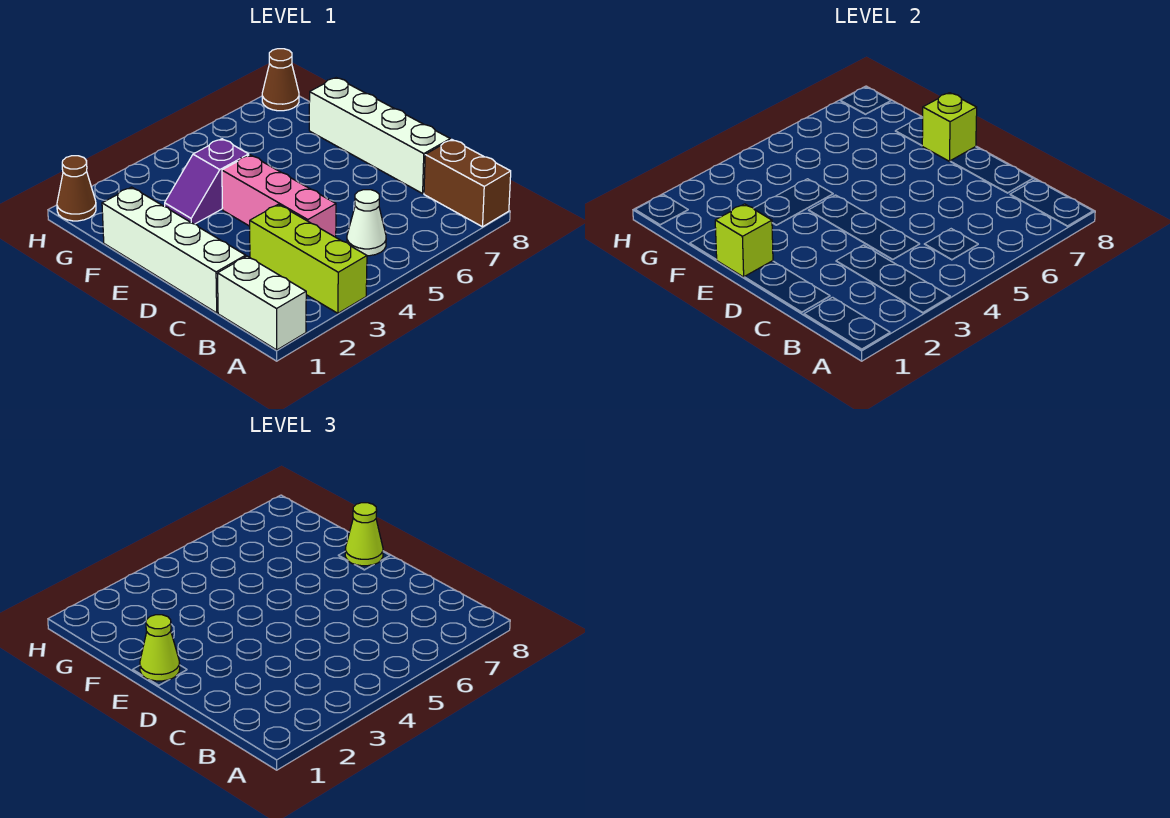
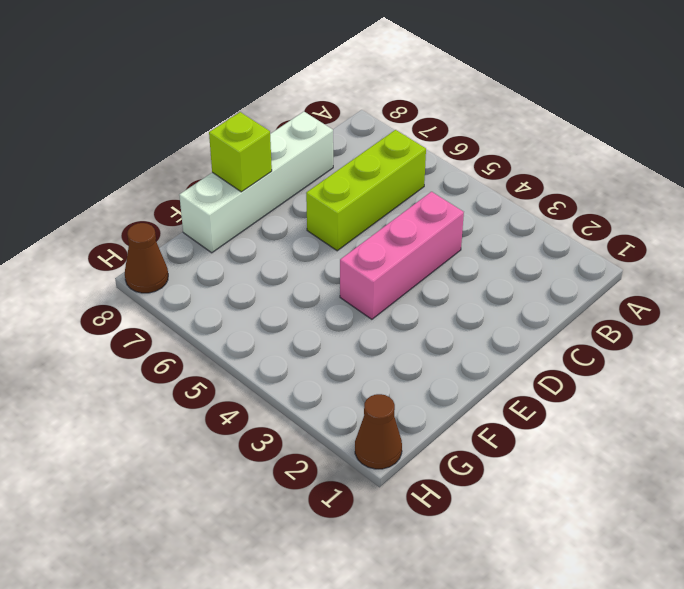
lime 1x3 brick [306,130,426,251] -> lime 1x3 brick moved to [250,204,367,313]
none -> white 1x2 brick [217,256,306,350]
none -> brown 1x2 brick [424,139,511,227]
none -> white 1x1 cone [347,190,386,256]

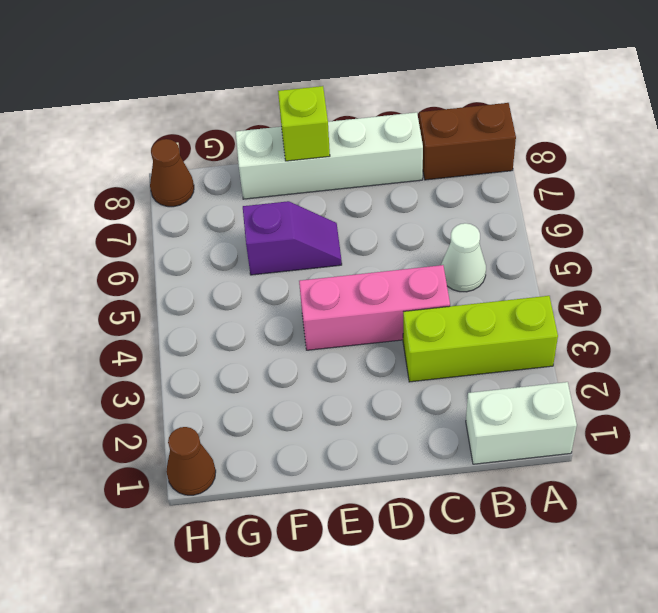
purple 1x2 slope [243,201,342,275] -> purple 1x2 slope turned to [165,139,249,224]
none -> white 1x4 brick [102,187,246,313]
none -> lime 1x1 brick [715,204,773,277]
none -> lime 1x1 cone [140,615,180,681]

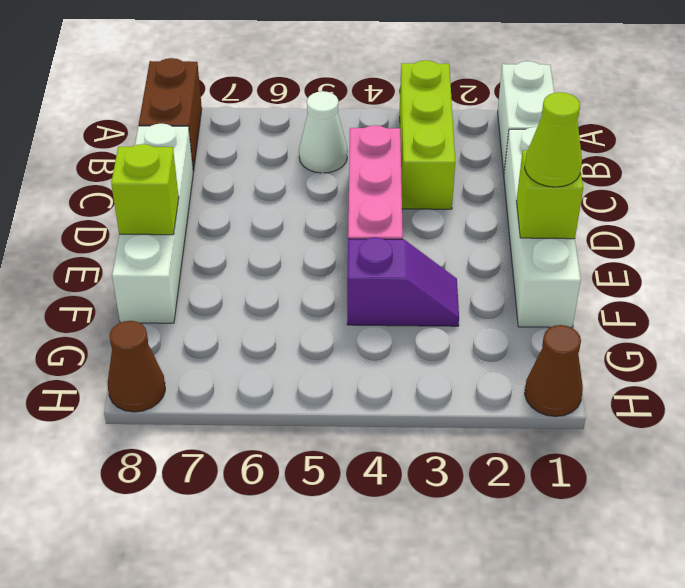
none -> lime 1x1 cone [345,503,383,566]

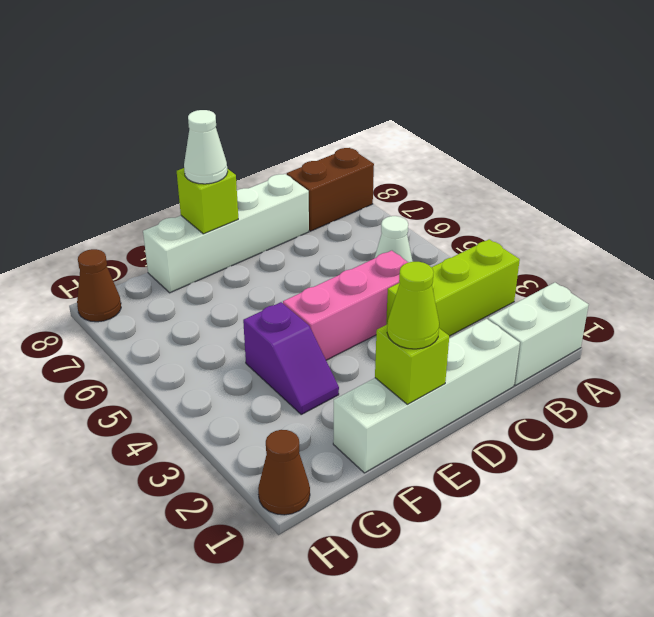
white 1x1 cone [184,110,228,184] -> lime 1x1 cone [345,503,383,566]

